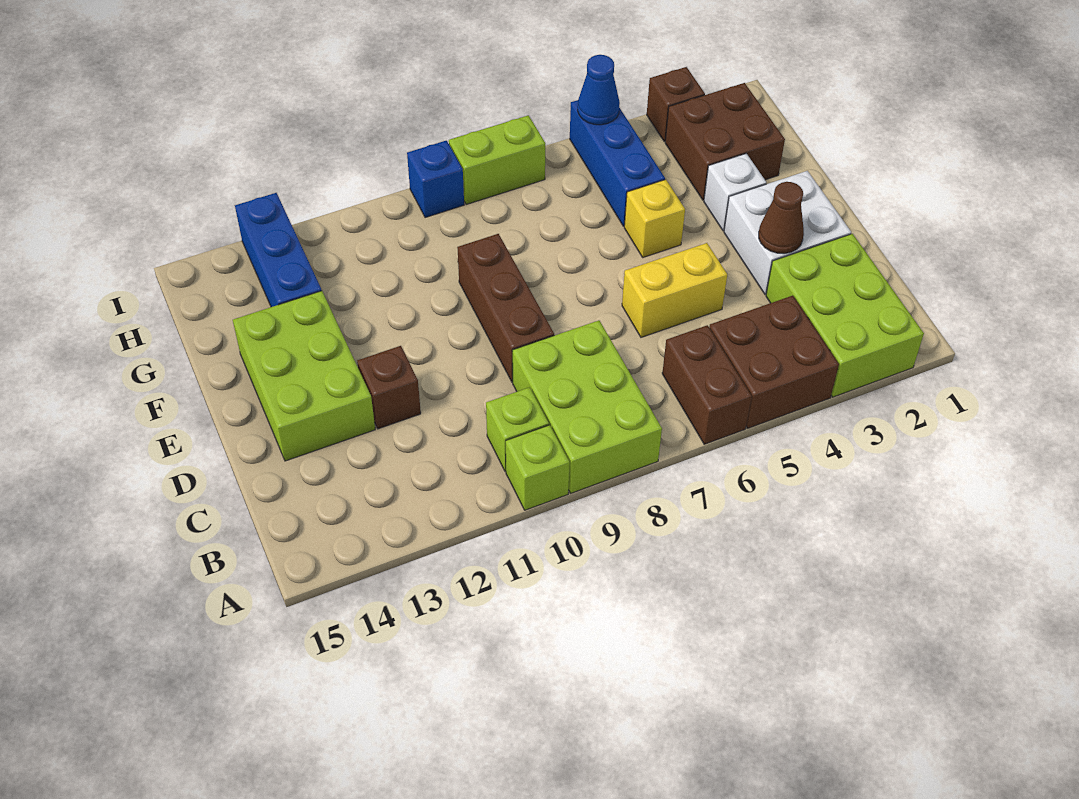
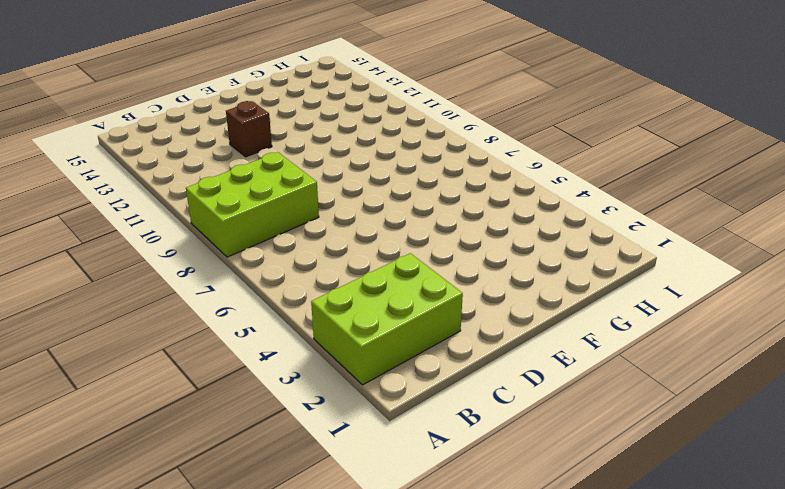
none -> brown 2x2 brick [709,296,839,428]
none -> brown 1x2 brick [662,325,752,444]
none -> lime 1x1 brick [506,425,570,510]

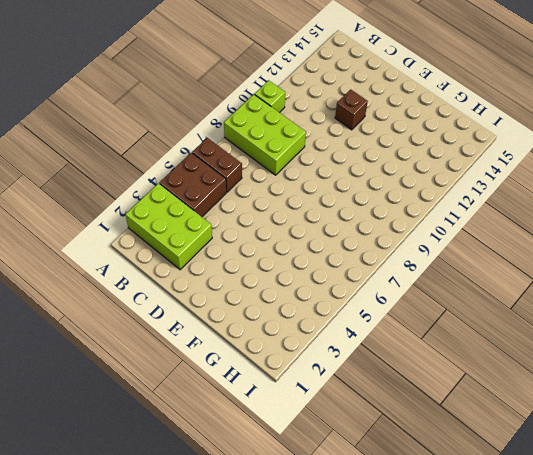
none -> lime 1x1 brick [486,387,549,472]
none -> white 2x2 brick [724,171,851,294]
none -> yellow 1x2 brick [622,243,727,337]

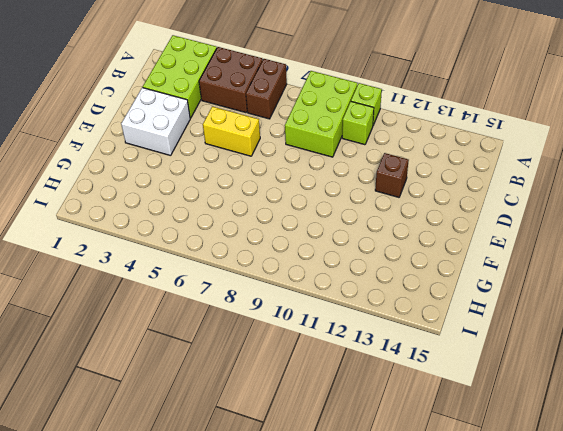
none -> brown 1x3 brick [457,234,554,382]
none -> lime 2x3 brick [233,291,375,461]
none -> white 1x1 brick [704,153,767,231]

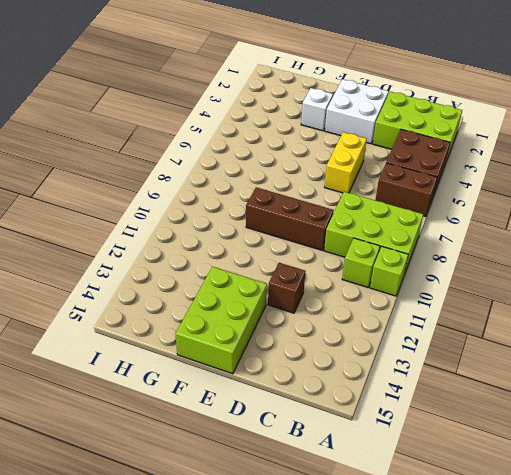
lime 2x3 brick [176,267,267,374] -> lime 2x3 brick turned to [233,291,375,461]
none -> yellow 1x1 brick [624,180,685,258]
none -> brown 2x2 brick [665,83,785,200]
none -> blue 1x3 brick [570,100,665,226]

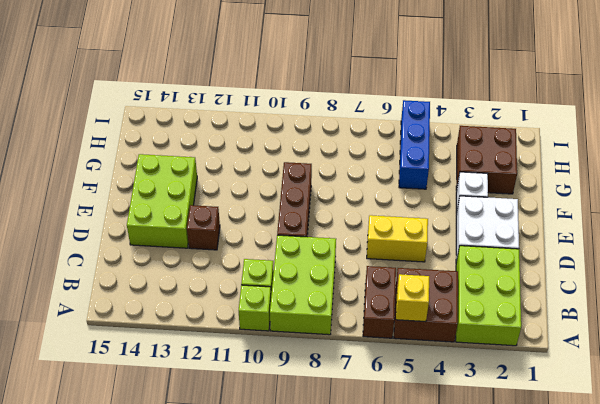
yellow 1x1 brick [396,274,429,322] -> yellow 1x1 brick moved to [624,180,685,258]
none -> blue 1x3 brick [235,193,322,307]
none -> brown 1x1 brick [647,67,705,142]
none -> lime 1x2 brick [449,115,546,204]

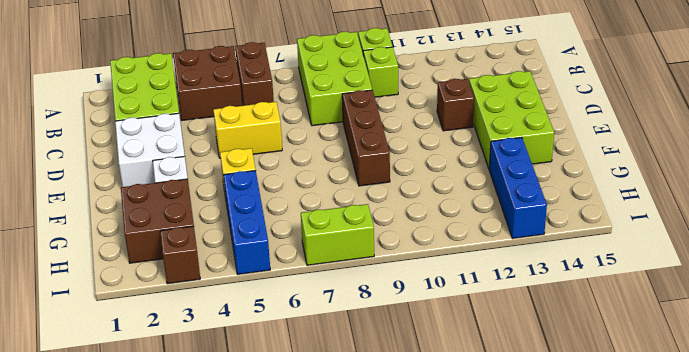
none -> blue 1x1 brick [407,141,464,218]
none -> brown 1x1 cone [759,182,804,254]
none -> blue 1x1 cone [578,55,620,125]

